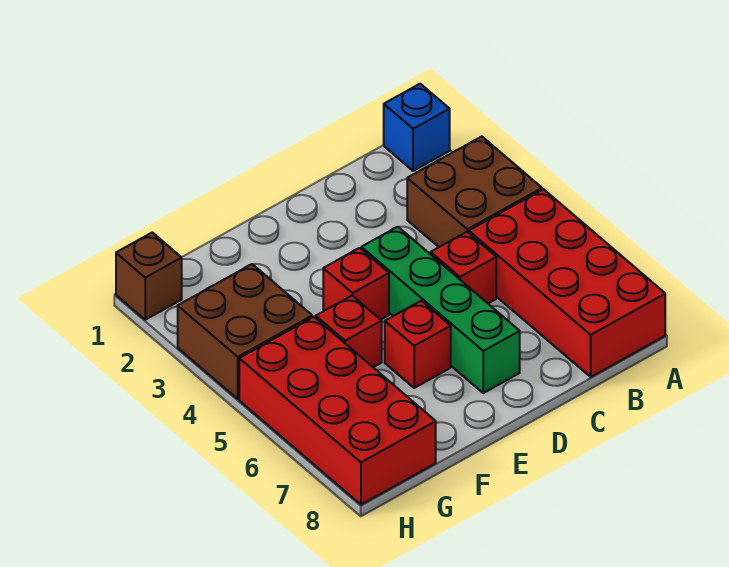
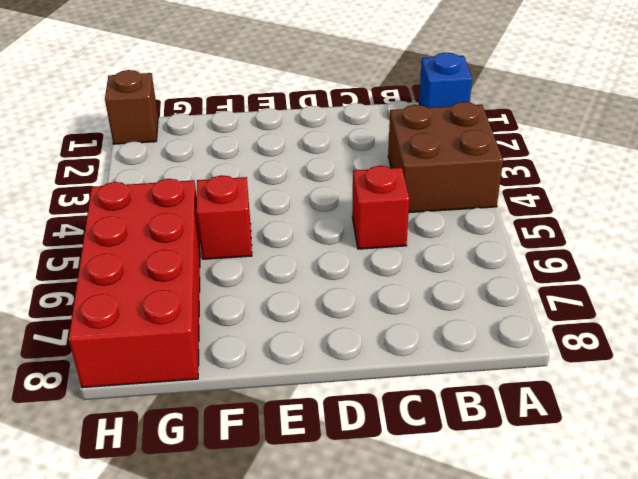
none -> red 2x4 brick [469,189,665,377]
none -> green 1x4 brick [361,227,520,393]

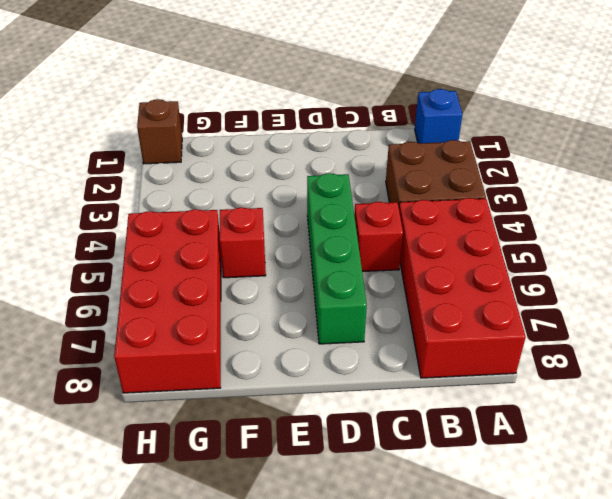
none -> red 1x1 brick [323,248,389,320]
none -> red 1x1 brick [385,301,451,388]

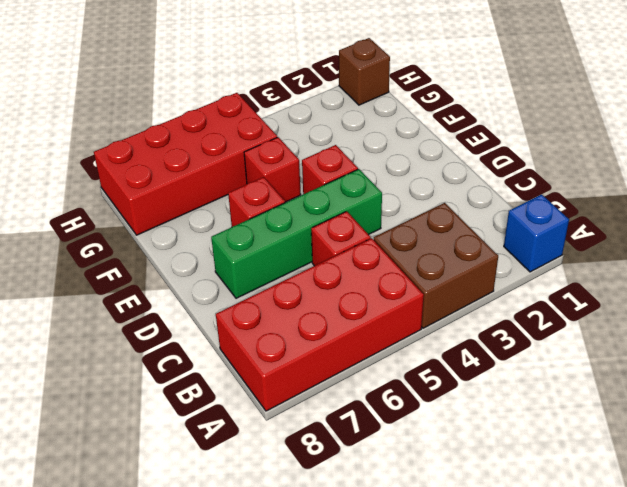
none -> brown 2x2 brick [178,264,312,399]

